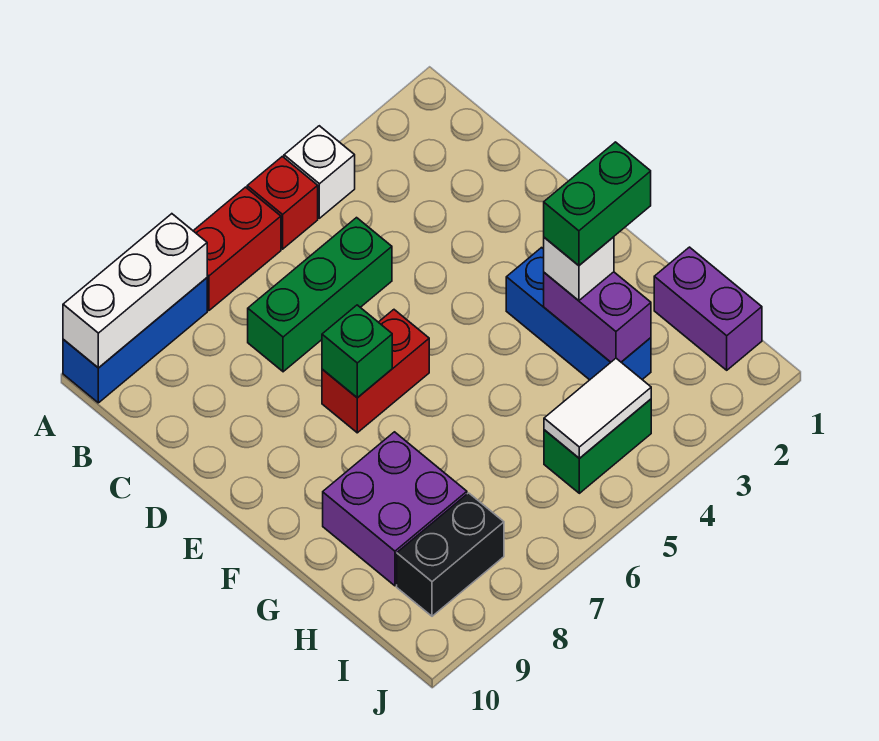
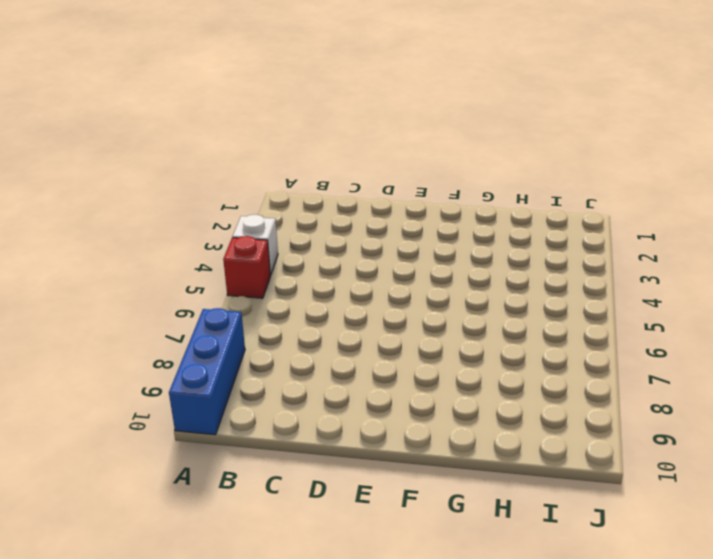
none -> red 1x2 brick [193,187,281,311]
none -> green 1x3 brick [248,218,392,372]
none -> red 1x2 brick [322,310,429,433]

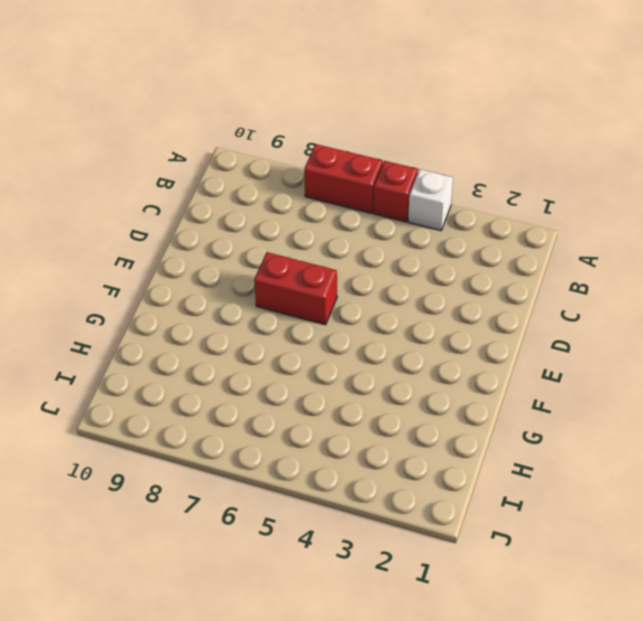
none -> blue 1x3 brick [63,278,207,403]
none -> green 1x3 brick [248,218,392,372]
none -> blue 1x3 brick [506,248,651,380]

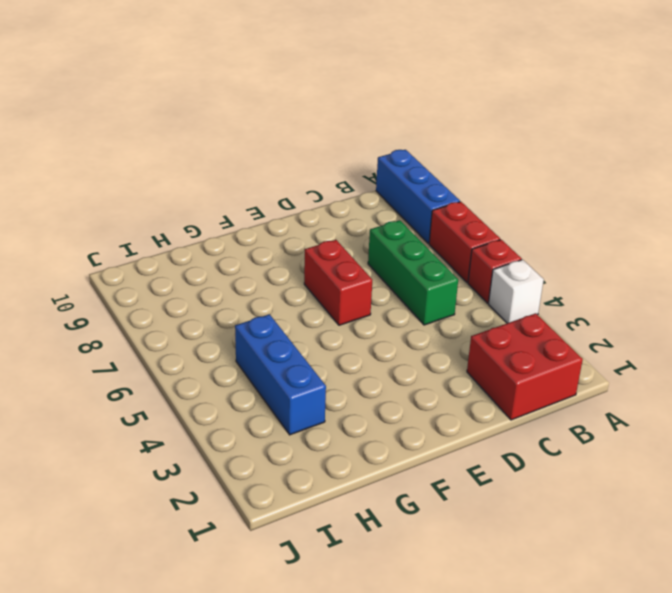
red 2x2 brick [467,313,583,420] -> none
blue 1x3 brick [235,314,326,435] -> blue 1x3 brick turned to [506,248,651,380]
none -> purple 2x2 brick [323,432,467,586]
none -> purple 1x2 brick [654,247,762,370]
none -> green 1x2 brick [544,399,651,493]

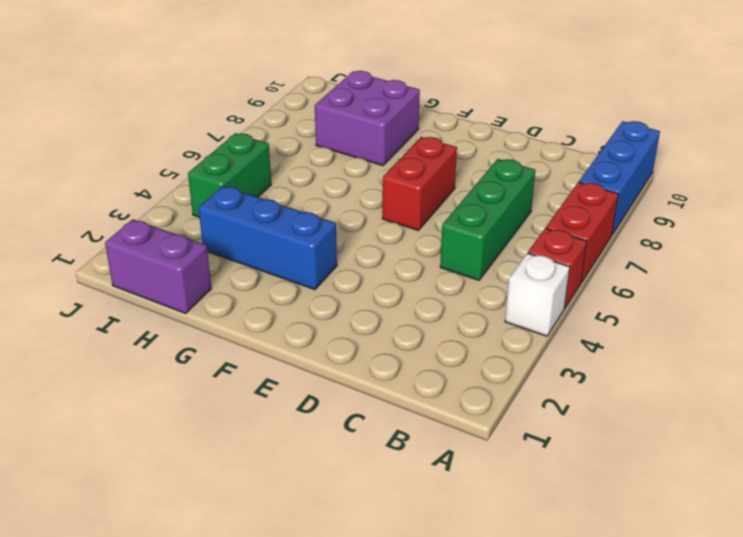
none -> black 1x2 brick [397,493,504,616]
none -> white 1x3 brick [63,214,207,368]
none -> green 1x1 brick [322,305,392,397]

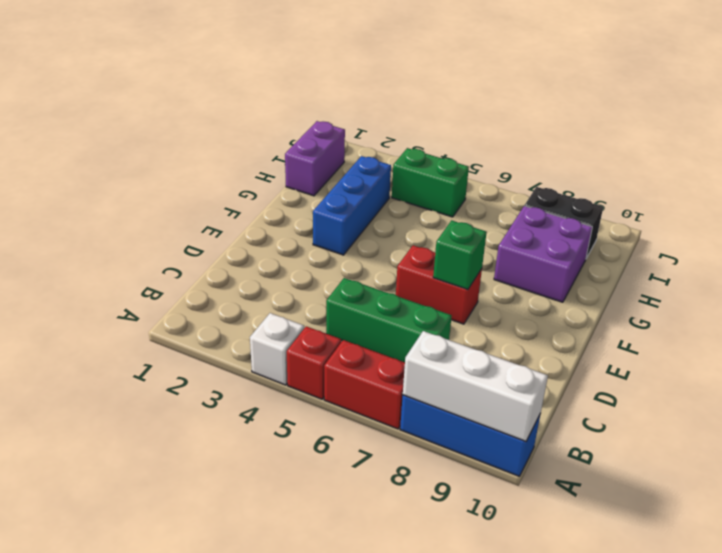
none -> purple 1x2 brick [544,272,651,362]
none -> white 1x2 tile [544,358,651,458]
none -> white 1x1 brick [544,237,614,301]

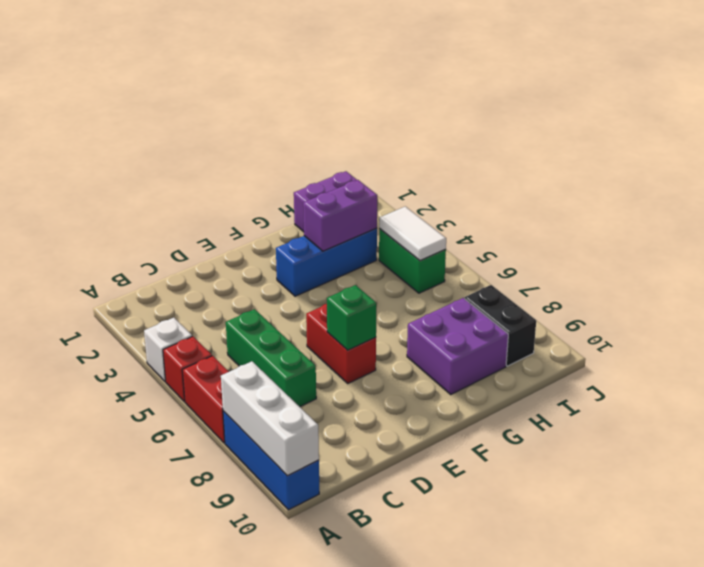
none -> white 1x1 brick [544,237,614,301]
none -> green 1x2 brick [544,142,651,265]

